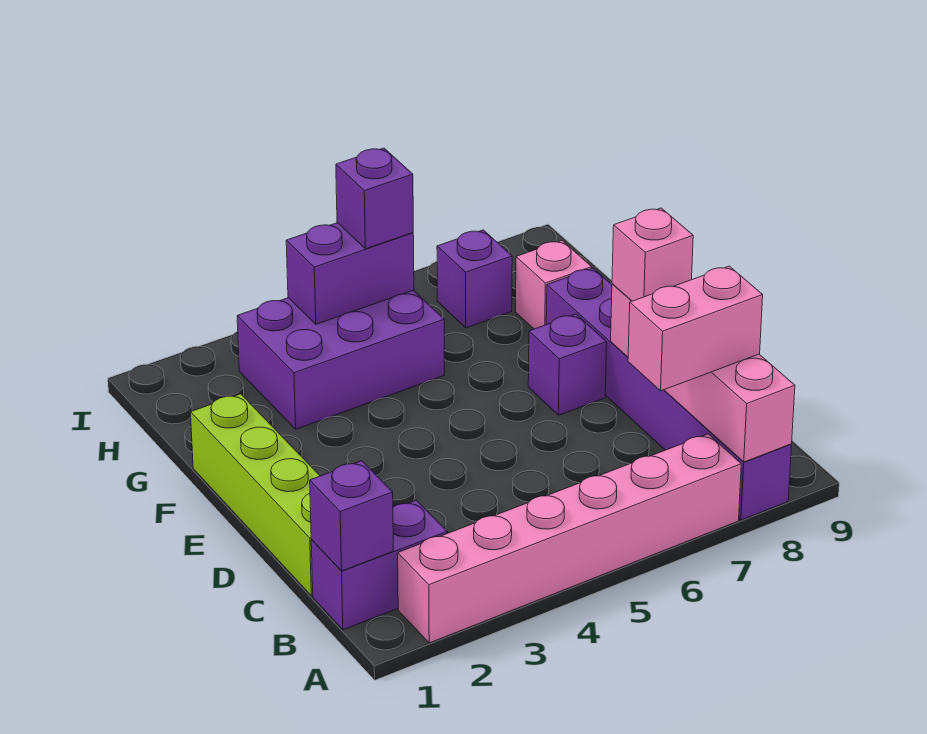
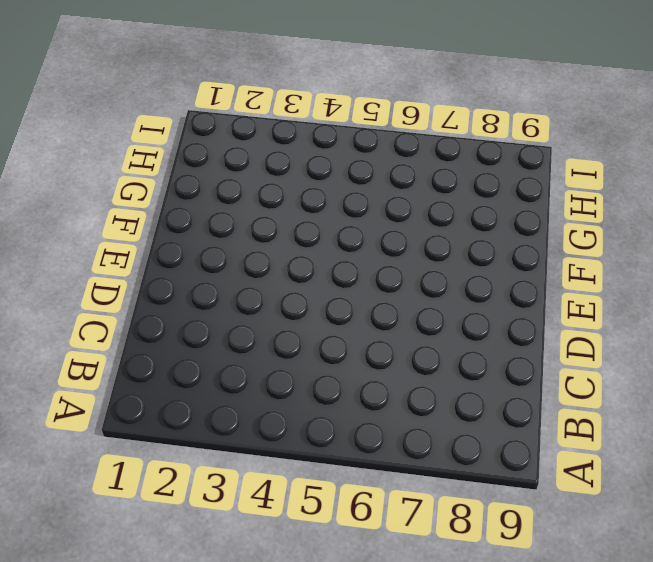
none -> pink 1x6 brick [398,434,741,643]
none -> purple 1x6 brick [546,268,792,520]
none -> purple 1x2 brick [311,500,447,630]

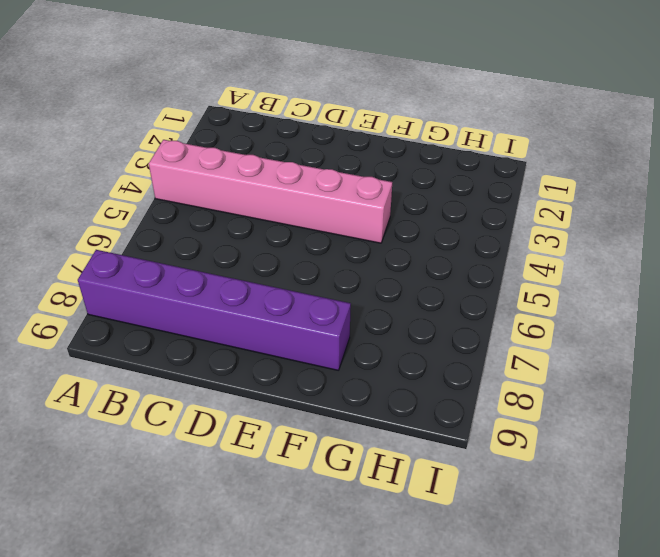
pink 1x6 brick [149,140,392,243] -> pink 1x6 brick turned to [398,434,741,643]
none -> purple 1x2 brick [311,500,447,630]
none -> lime 1x4 brick [191,394,320,596]
none -> purple 1x1 brick [528,314,607,415]

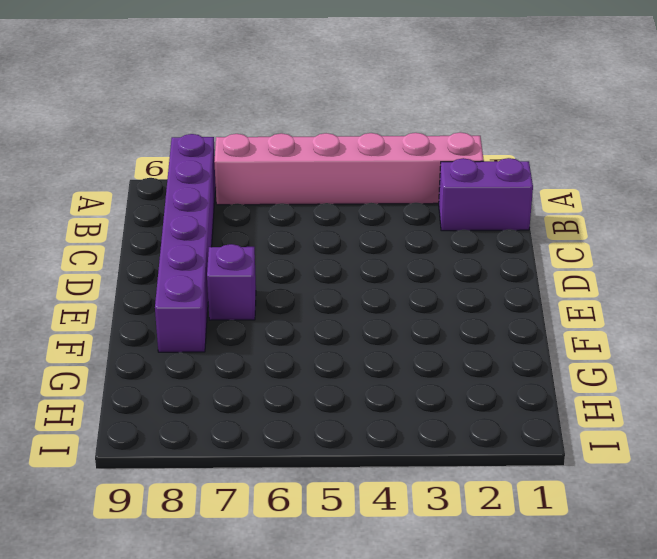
none -> lime 1x4 brick [191,394,320,596]
none -> purple 2x3 brick [237,290,444,429]
none -> pink 1x1 brick [516,241,592,329]

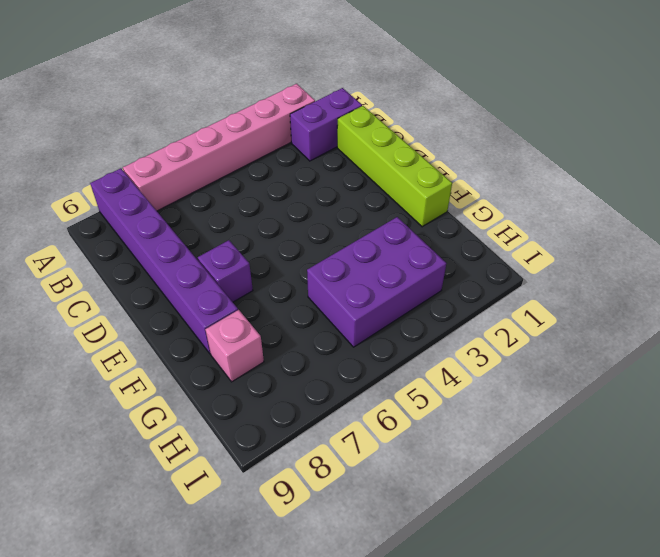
none -> purple 1x1 brick [437,230,512,328]
none -> pink 1x4 brick [611,284,795,462]
none -> purple 1x1 brick [310,461,393,571]

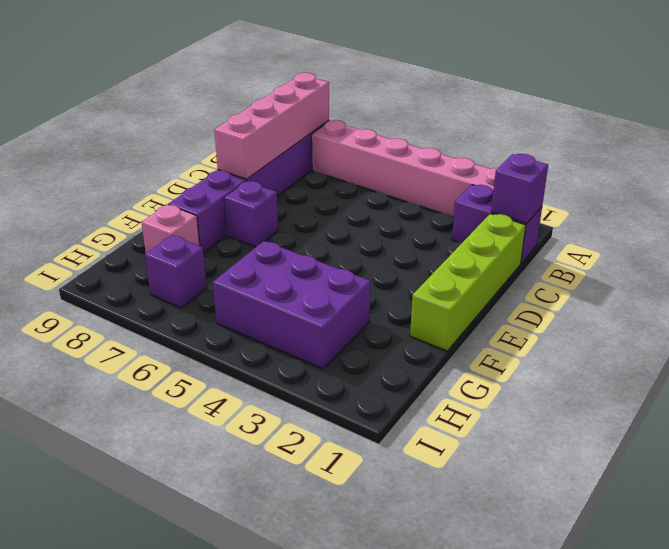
none -> purple 1x2 brick [286,223,414,324]
none -> pink 1x2 brick [628,266,763,391]
none -> pink 1x1 brick [612,208,693,301]

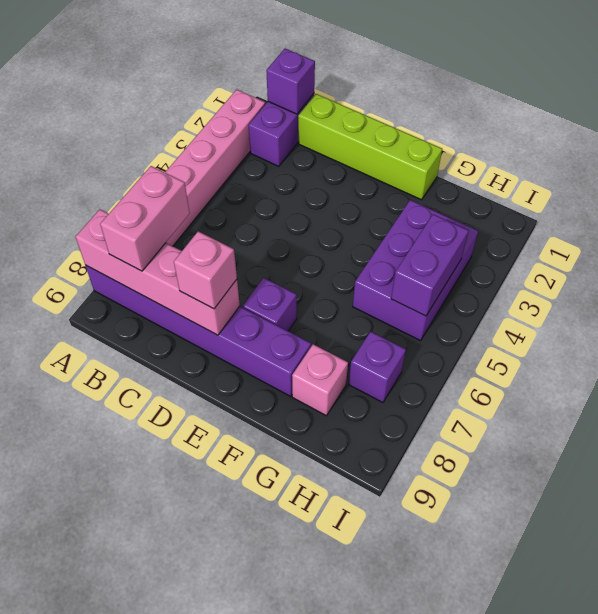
none -> purple 1x1 brick [336,148,413,249]

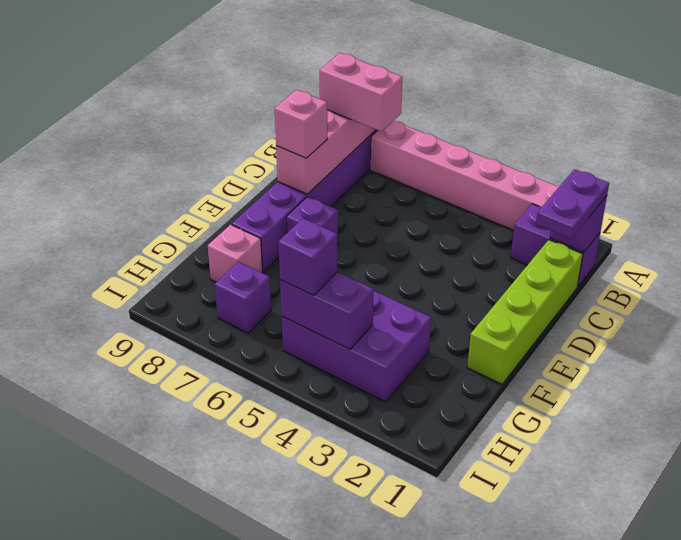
purple 1x2 plate [536,169,609,239] -> none

